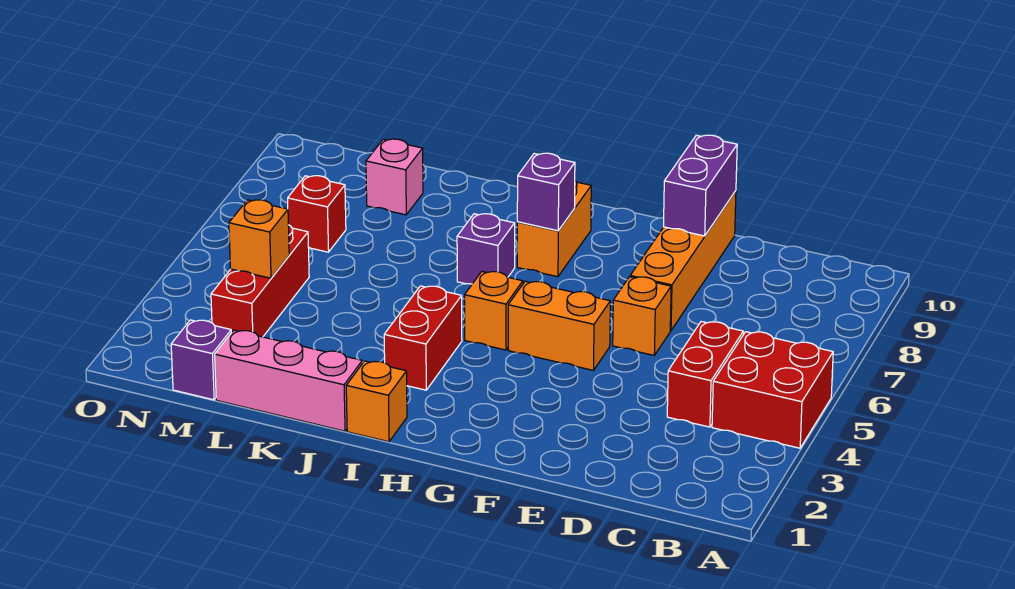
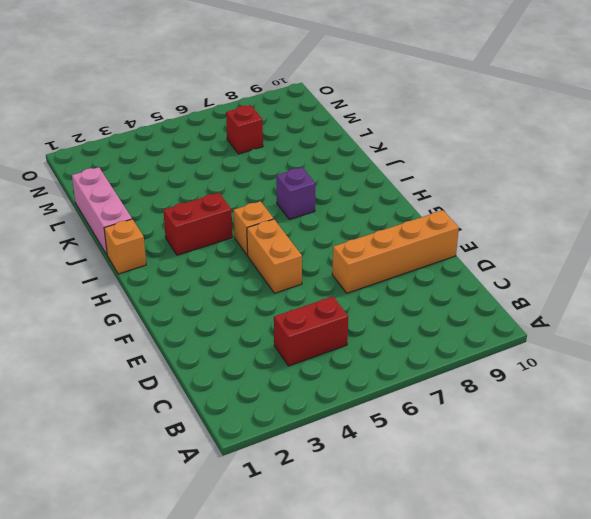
none -> red 2x2 brick [712,332,833,448]
none -> orange 1x1 brick [613,277,671,355]
none -> orange 1x2 brick [517,181,591,277]

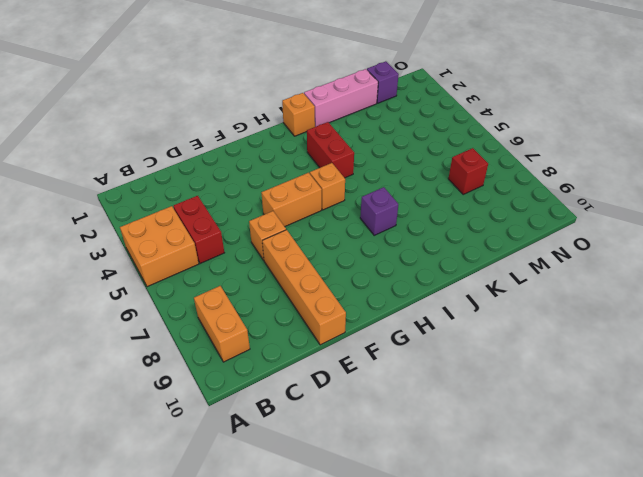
orange 2x2 brick [120,206,199,287] -> red 2x2 brick [712,332,833,448]
orange 1x2 brick [194,286,250,362] -> orange 1x2 brick moved to [517,181,591,277]
none -> pink 1x1 brick [366,139,423,215]
none -> red 1x3 brick [211,225,309,337]
none -> purple 1x2 brick [663,135,737,236]

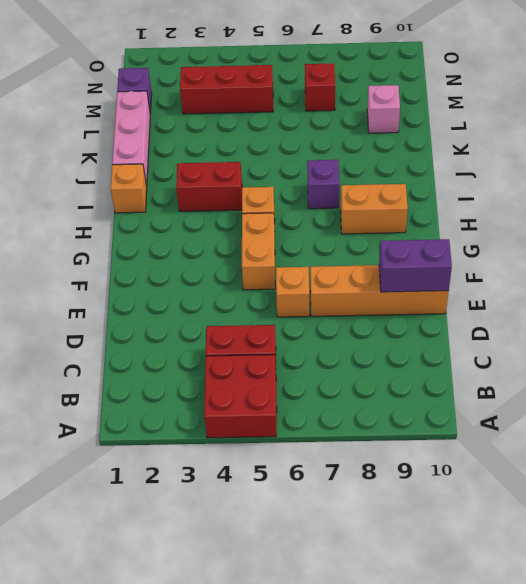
none -> purple 1x1 brick [517,153,575,231]
none -> orange 1x1 brick [229,200,289,278]

